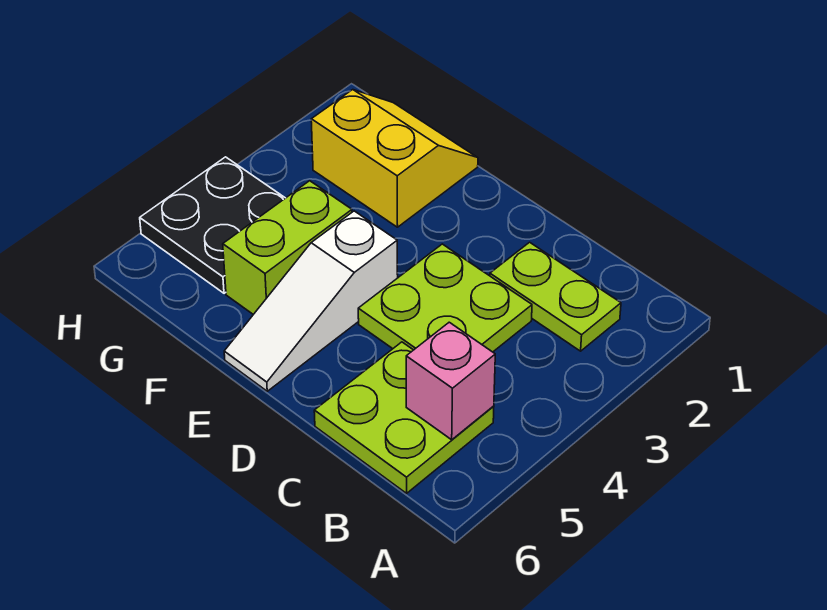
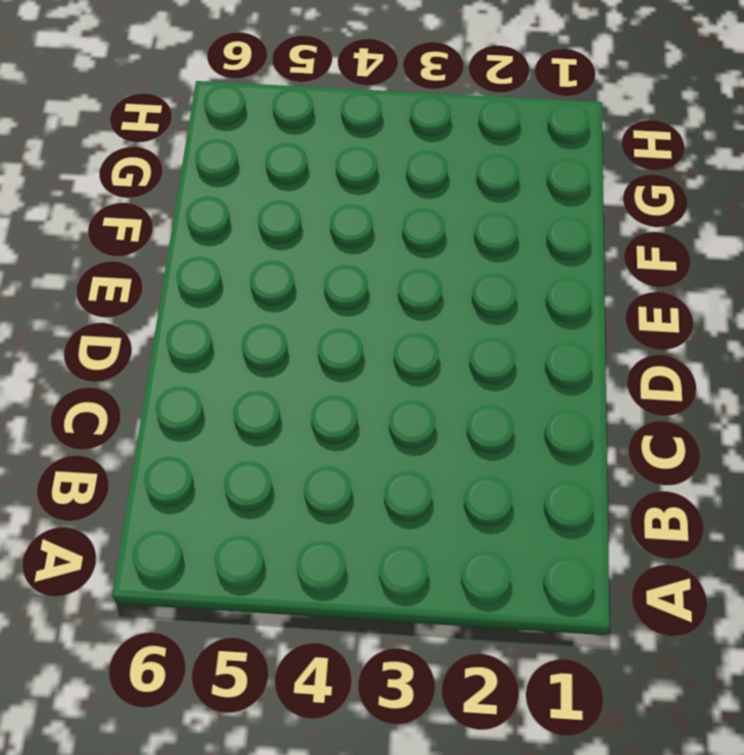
none -> lime 1x2 plate [490,242,621,351]
none -> lime 2x2 plate [314,342,494,493]

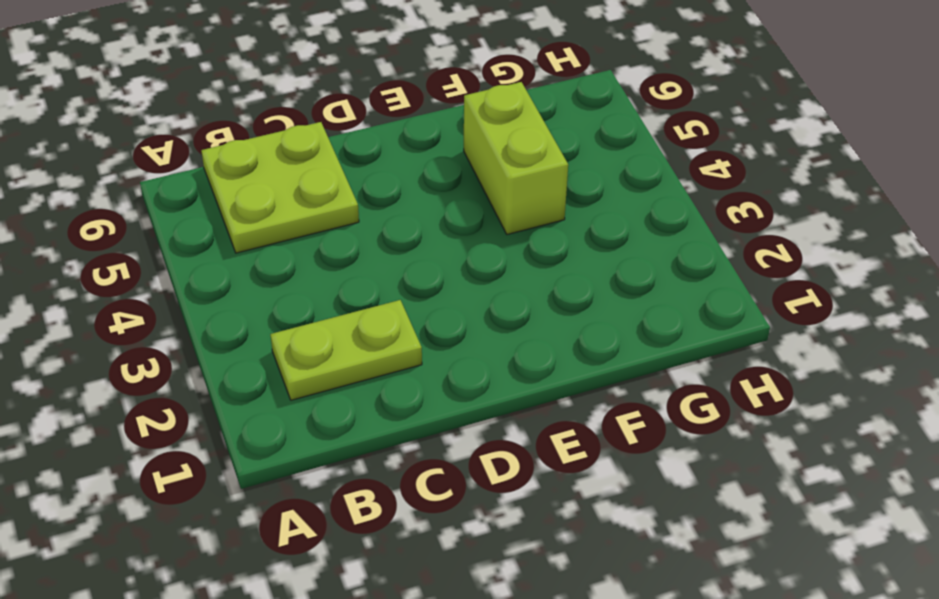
none -> lime 2x2 plate [358,244,532,352]
none -> white 1x3 slope [224,211,398,391]

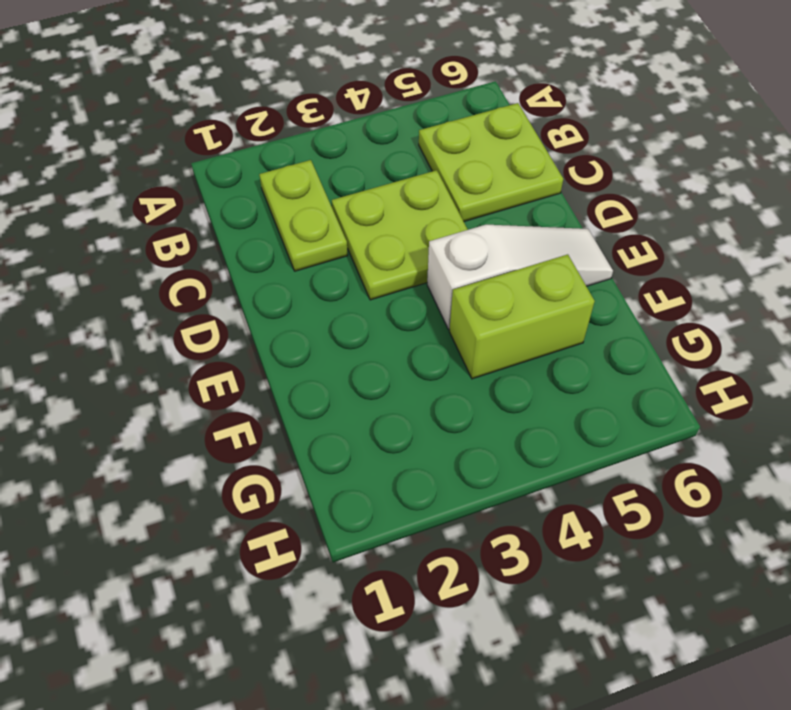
none -> yellow 2x2 slope [311,90,478,227]
none -> black 2x2 plate [140,157,285,293]

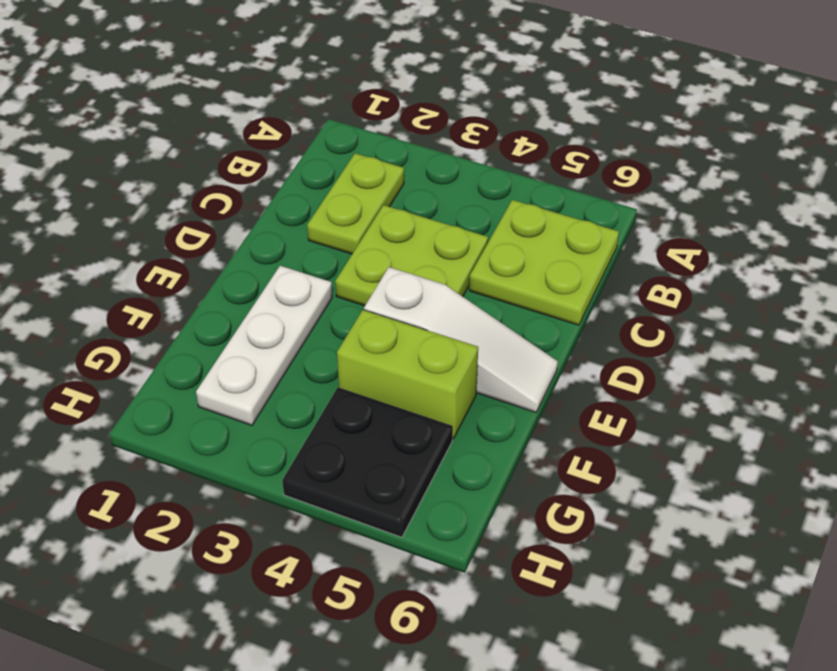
white 1x3 plate [196,266,332,425] -> yellow 2x2 slope [311,90,478,227]
none -> pink 1x1 brick [406,322,495,440]

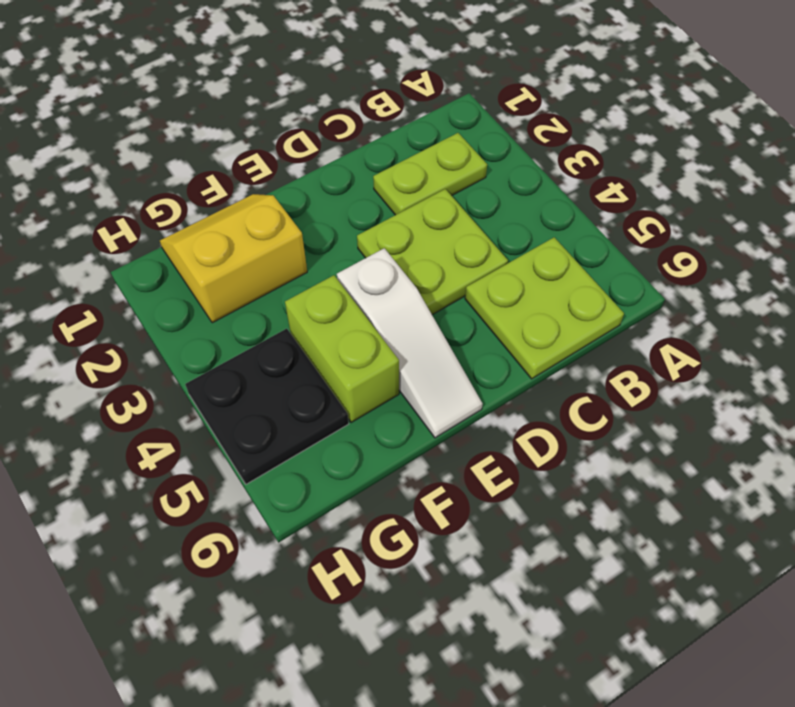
none -> pink 1x1 brick [406,322,495,440]

